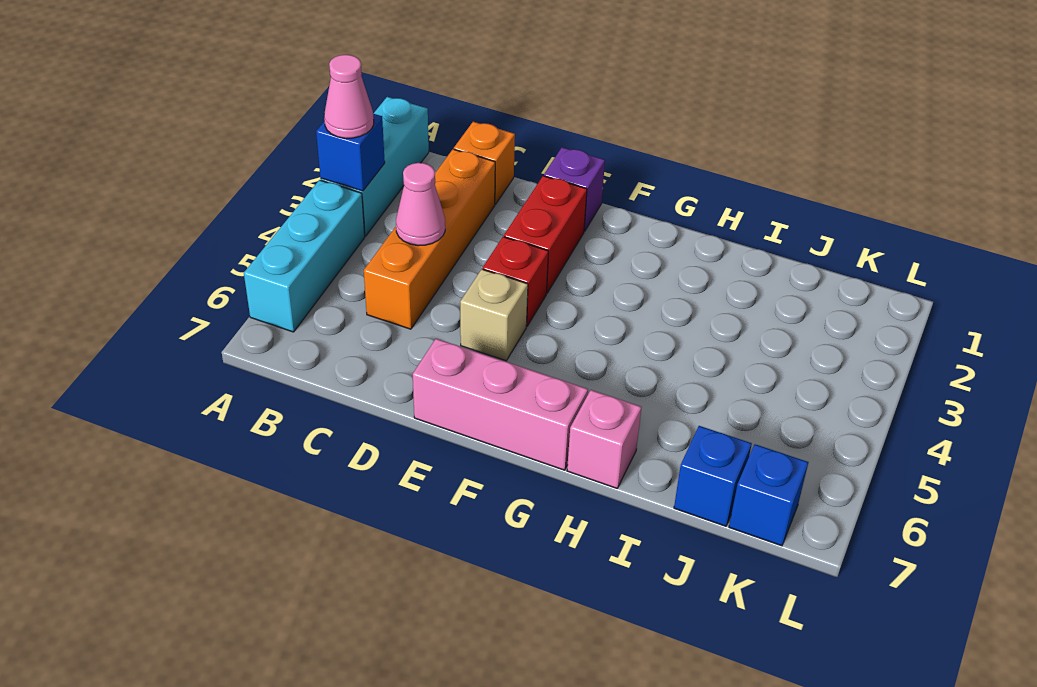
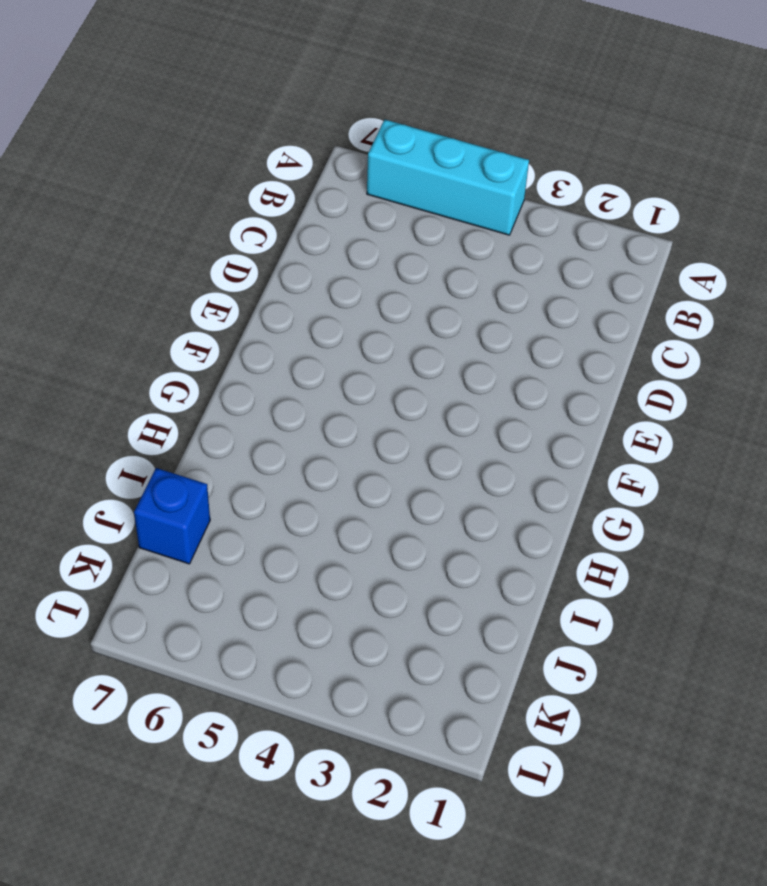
none -> cyan 1x3 brick [321,97,429,236]
none -> orange 1x1 brick [454,122,515,204]
none -> orange 1x4 brick [364,149,495,329]

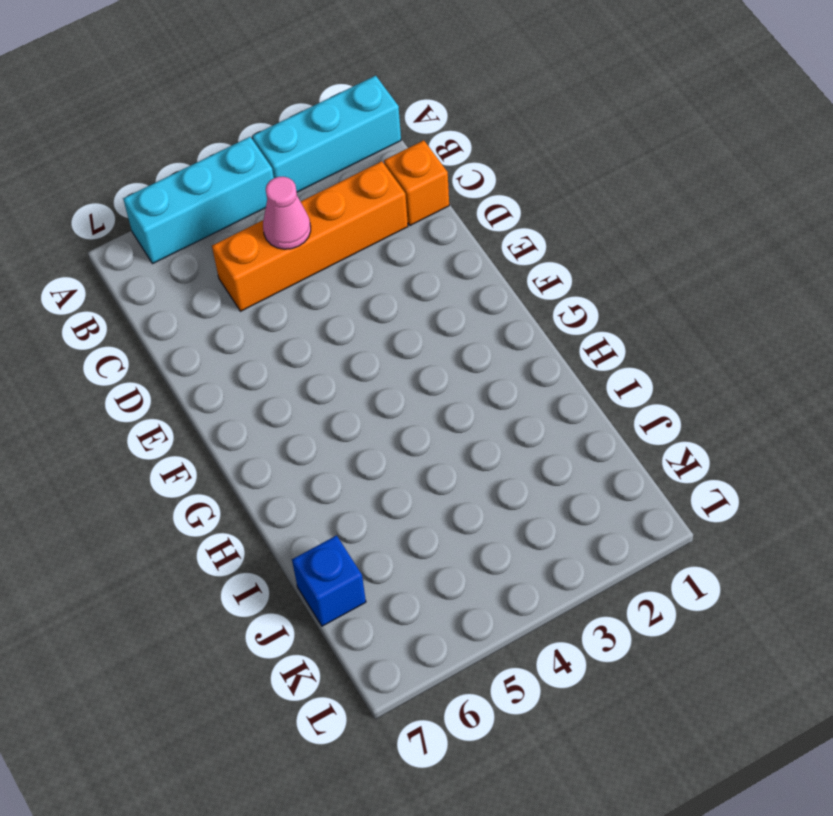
none -> purple 1x1 brick [544,147,605,231]
none -> red 1x2 brick [504,176,587,293]
none -> red 1x1 brick [483,237,548,326]

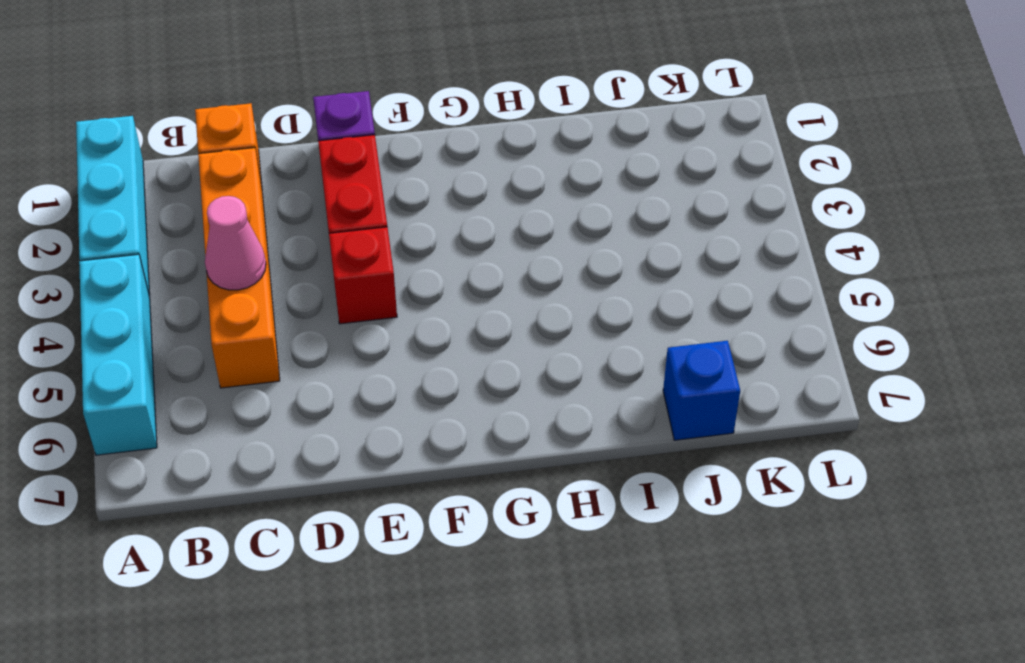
none -> tan 1x1 brick [460,269,528,361]
none -> pink 1x3 brick [413,339,588,470]
none -> pink 1x1 brick [567,390,641,488]

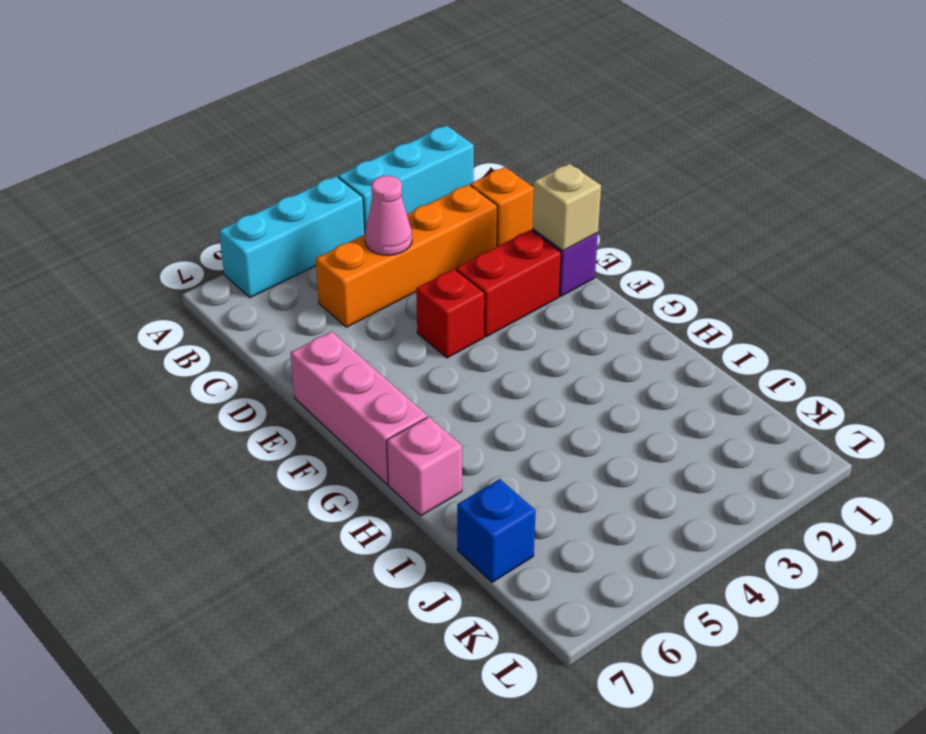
tan 1x1 brick [532,164,601,251] -> tan 1x1 brick moved to [460,269,528,361]
none -> blue 1x1 brick [729,444,808,546]
none -> blue 1x1 brick [316,114,385,191]
none -> pink 1x1 cone [324,55,374,138]

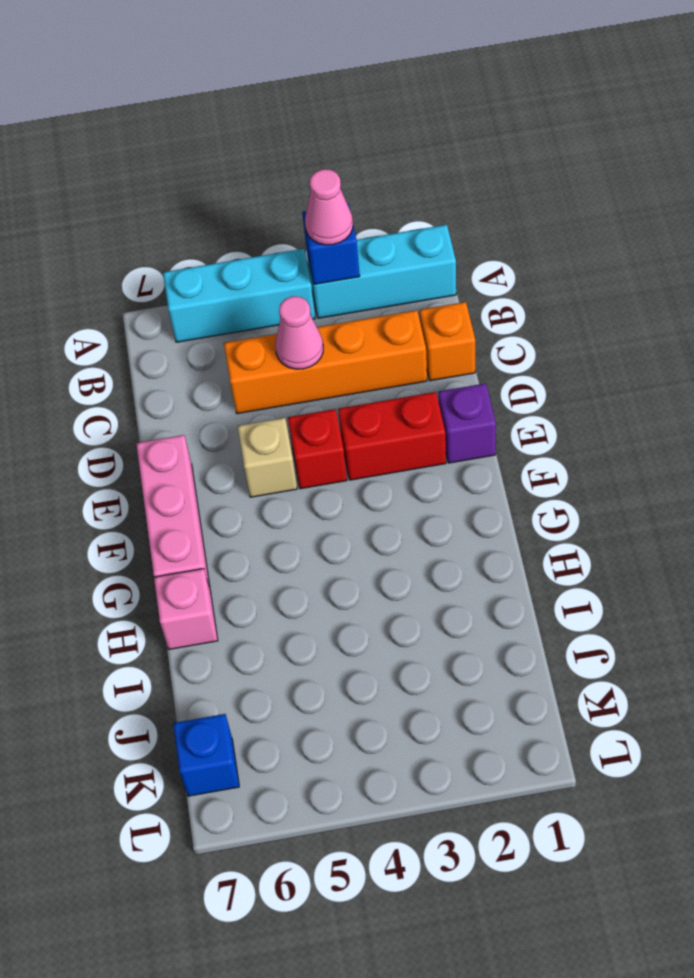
none -> blue 1x1 brick [674,426,752,526]

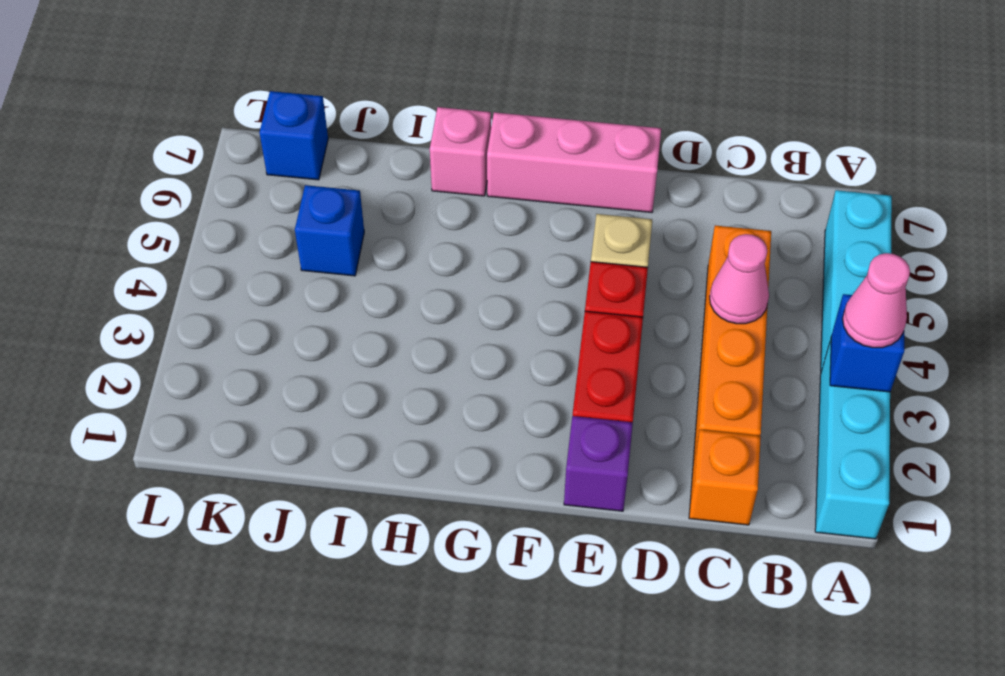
blue 1x1 brick [295,185,364,276] -> blue 1x1 brick moved to [674,426,752,526]

